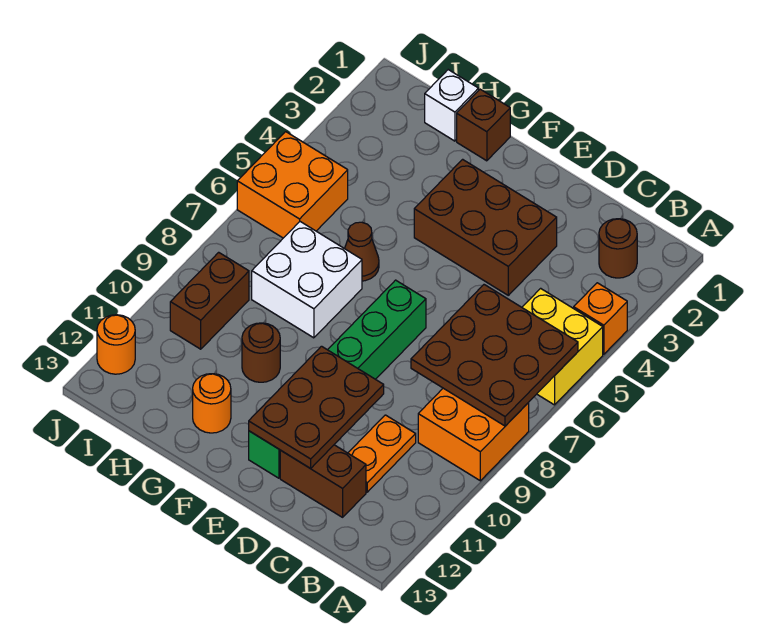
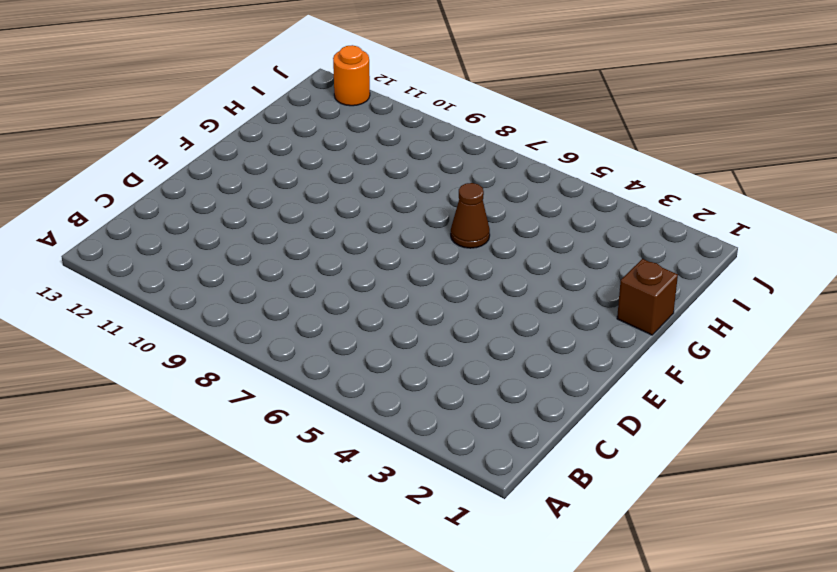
none -> orange 1x1 brick [574,283,627,354]
none -> yellow 2x2 brick [522,288,603,405]
none -> orange 2x2 brick [418,388,529,481]

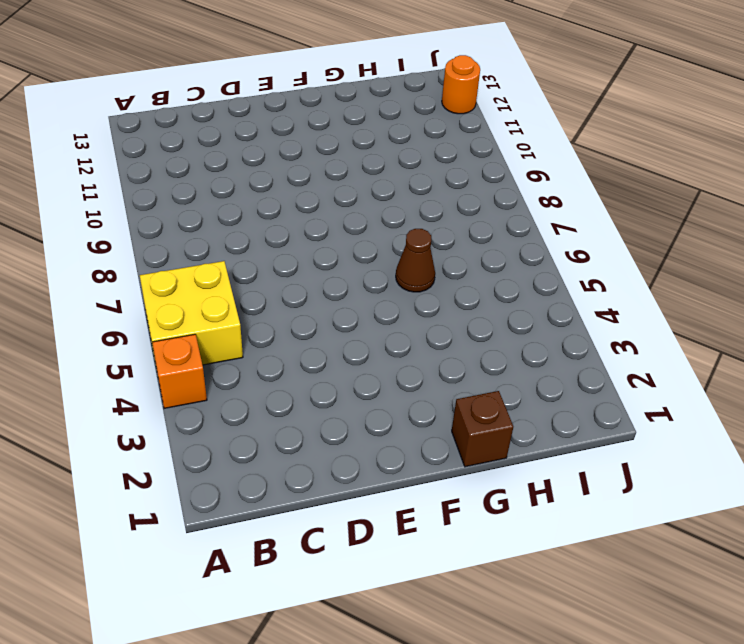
none -> orange 2x2 brick [418,388,529,481]
none -> brown 1x1 round brick [599,219,637,278]
none -> orange 1x2 plate [348,415,416,492]

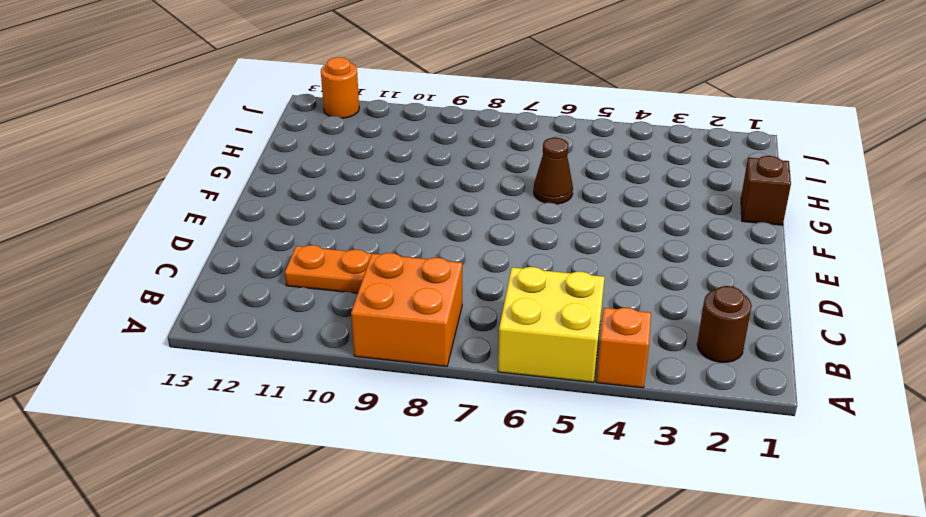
none -> brown 1x2 brick [280,445,366,517]
none -> brown 2x3 brick [414,159,557,295]
none -> green 1x6 brick [249,280,426,478]

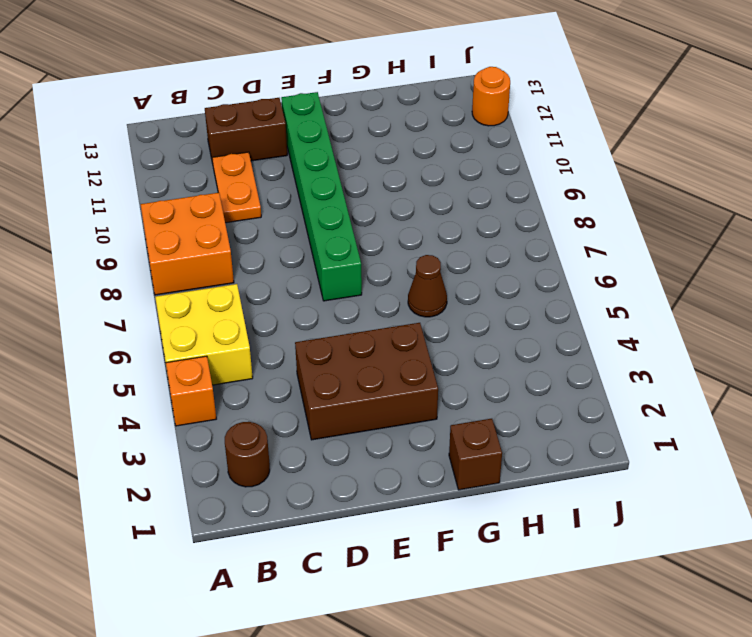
none -> white 2x2 brick [252,222,362,338]
none -> brown 1x1 round brick [242,323,280,382]
none -> orange 1x1 round brick [193,374,231,433]

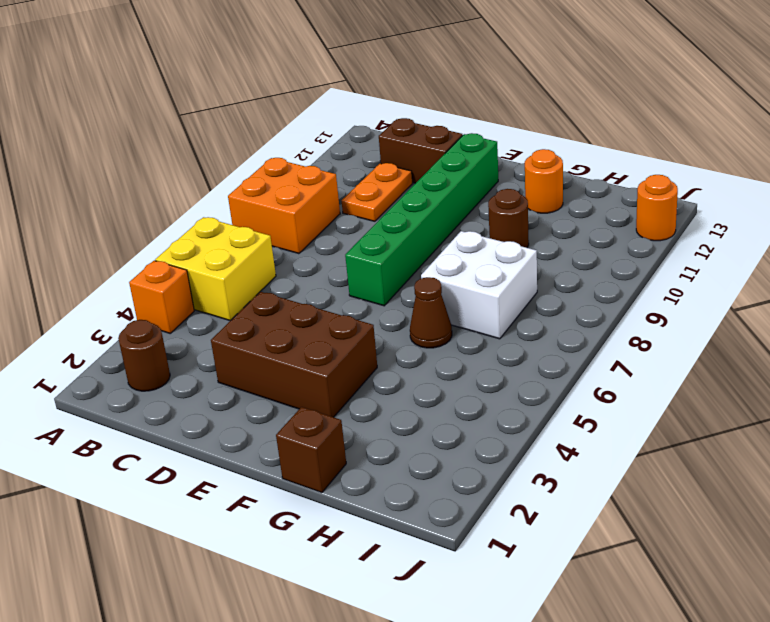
none -> white 1x1 brick [425,70,478,141]
none -> orange 2x2 brick [237,132,348,238]
none -> brown 1x2 brick [170,252,249,349]

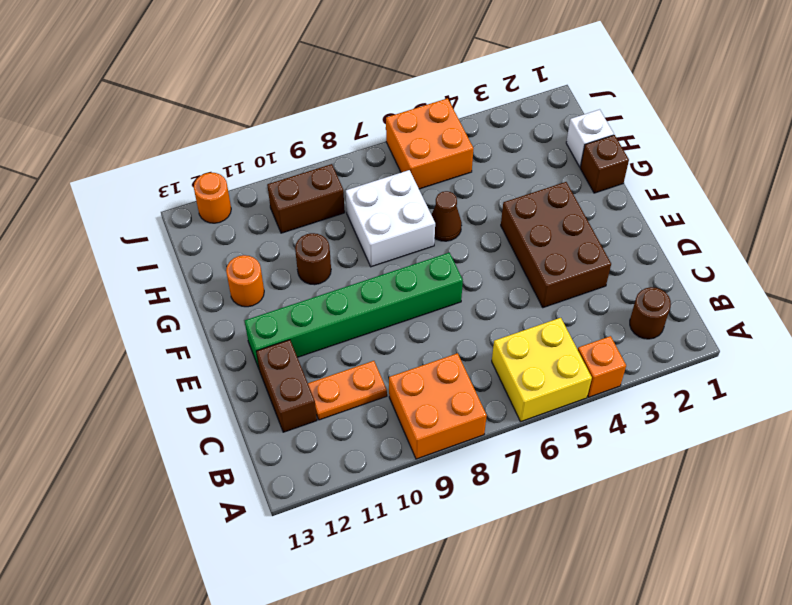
none -> brown 3x3 plate [411,285,578,426]
none -> brown 2x3 plate [249,346,384,469]

